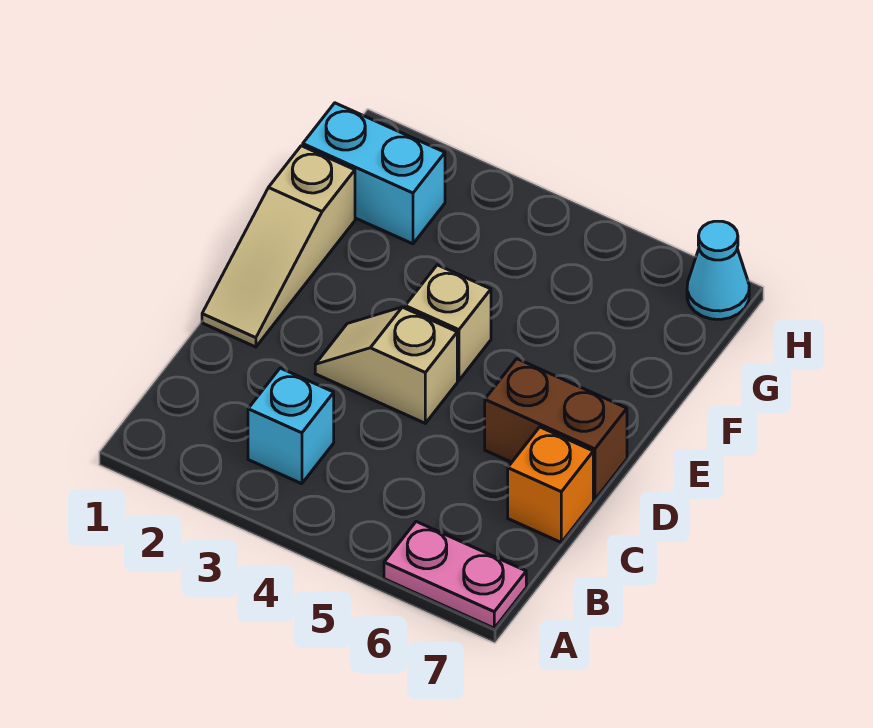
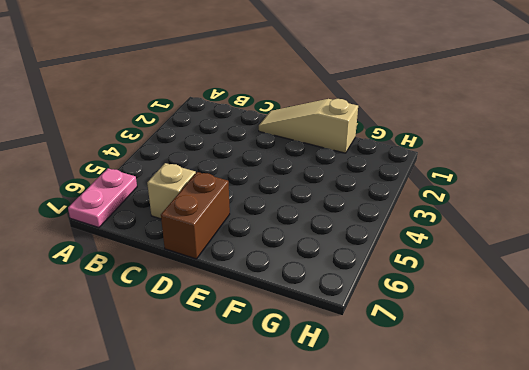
tan 1x1 brick [147,163,196,219] -> tan 1x1 brick moved to [405,265,491,380]
none -> cyan 1x1 brick [248,368,334,484]
none -> orange 1x1 brick [508,427,593,542]

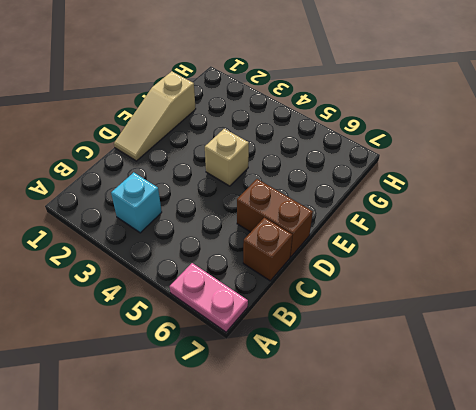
brown 1x1 brick [243,218,292,281] -> orange 1x1 brick [508,427,593,542]
none -> tan 1x2 slope [315,307,457,423]
none -> cyan 1x2 brick [303,103,445,244]

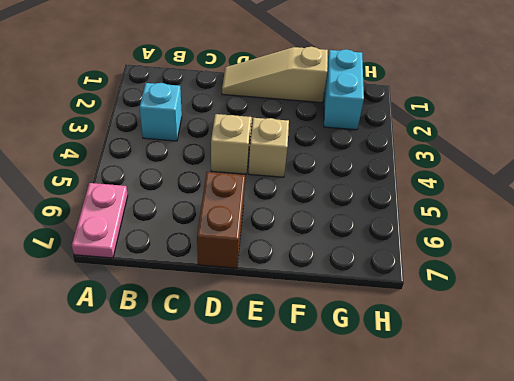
none -> orange 1x1 brick [508,427,593,542]
none -> cyan 1x1 cone [687,221,749,319]

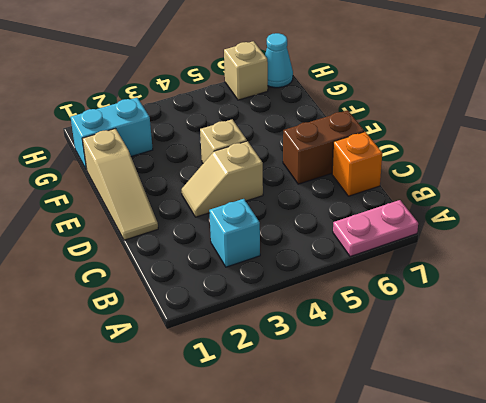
tan 1x1 brick [224,41,268,100] -> none

